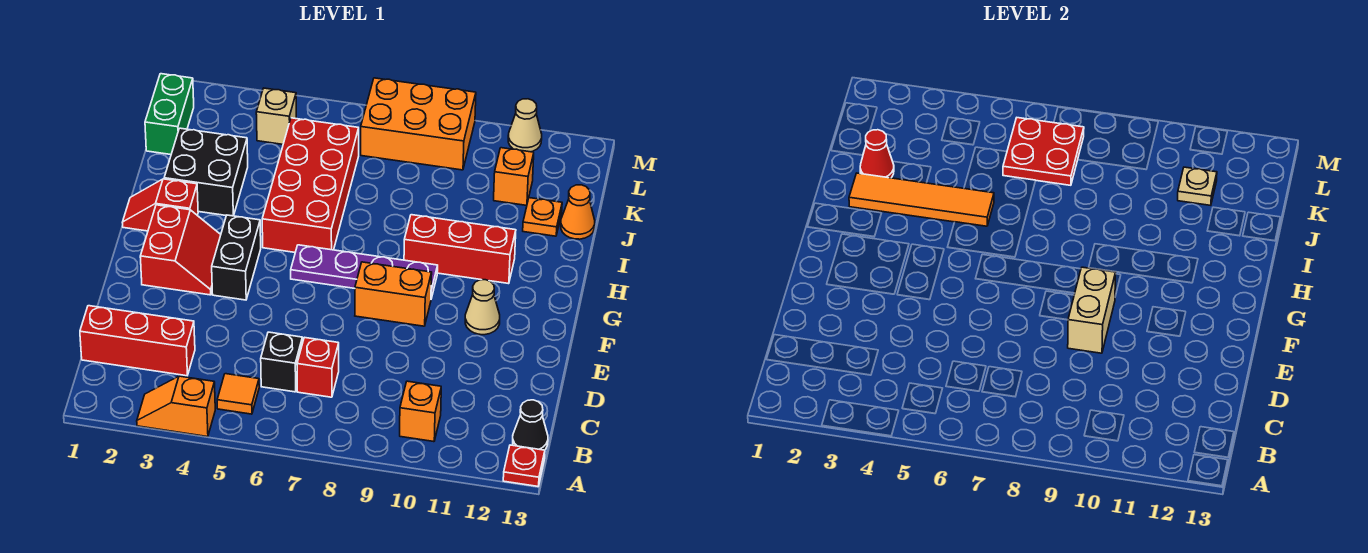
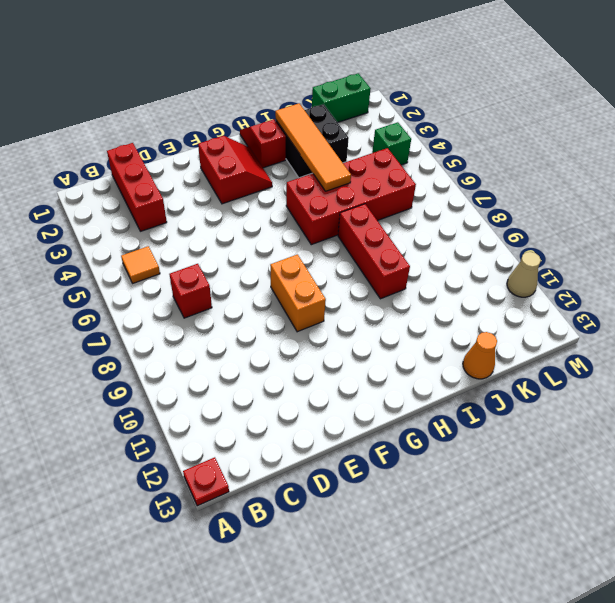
red 2x2 slope [198,136,272,204] -> red 2x2 slope turned to [140,205,221,295]
red 1x3 brick [338,204,410,299] -> red 1x3 brick moved to [404,215,516,284]
green 1x1 brick [372,122,411,165] -> tan 1x1 brick [256,88,296,144]
none -> orange 1x2 slope [137,376,215,437]
none -> orange 1x1 brick [400,381,441,442]
none -> black 1x1 cone [513,400,548,450]

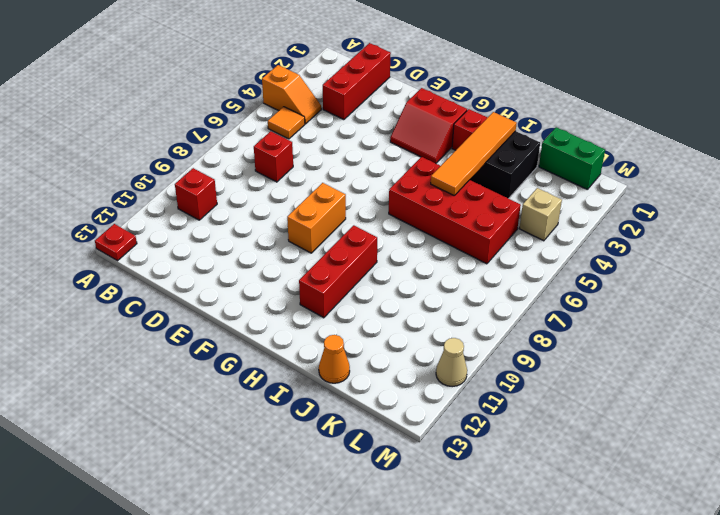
orange 1x2 slope [262,65,321,124] -> orange 1x2 slope turned to [137,376,215,437]
red 1x1 brick [175,168,217,220] -> orange 1x1 brick [400,381,441,442]
none -> black 1x1 cone [513,400,548,450]
none -> black 1x1 brick [261,332,302,392]
none -> black 1x2 brick [212,215,261,300]

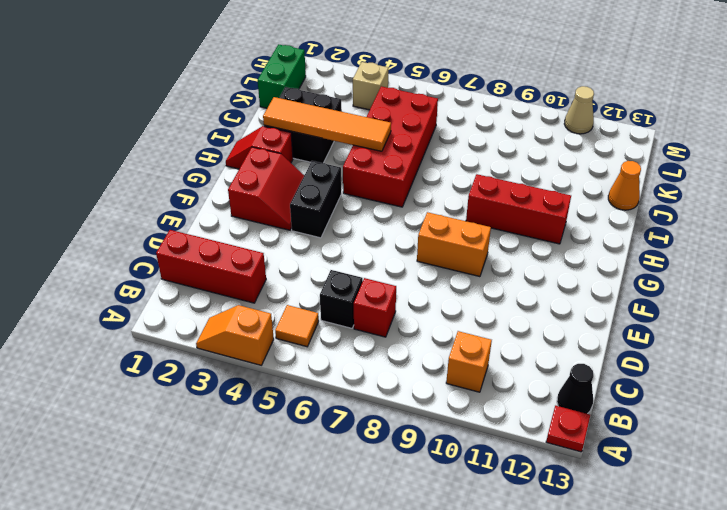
none -> tan 1x1 cone [465,280,500,335]
none -> purple 1x4 plate [291,245,438,298]
none -> orange 1x1 plate [523,198,562,236]

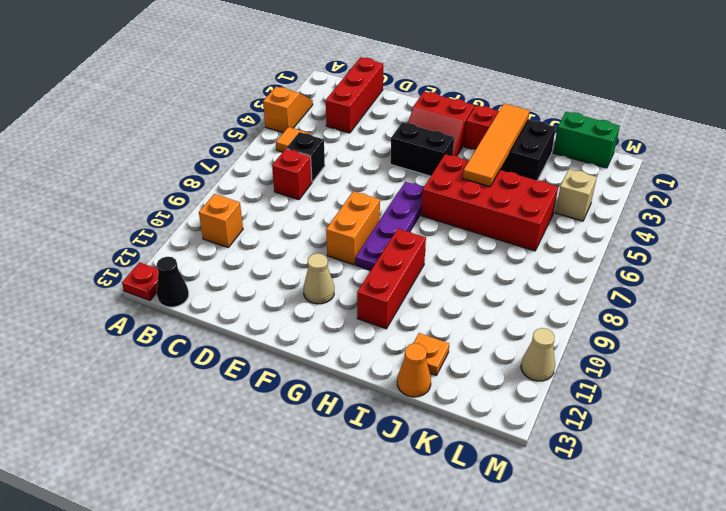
none -> orange 1x1 brick [494,148,534,205]
none -> orange 2x3 brick [361,78,476,170]
none -> tan 1x2 brick [1068,267,1116,353]

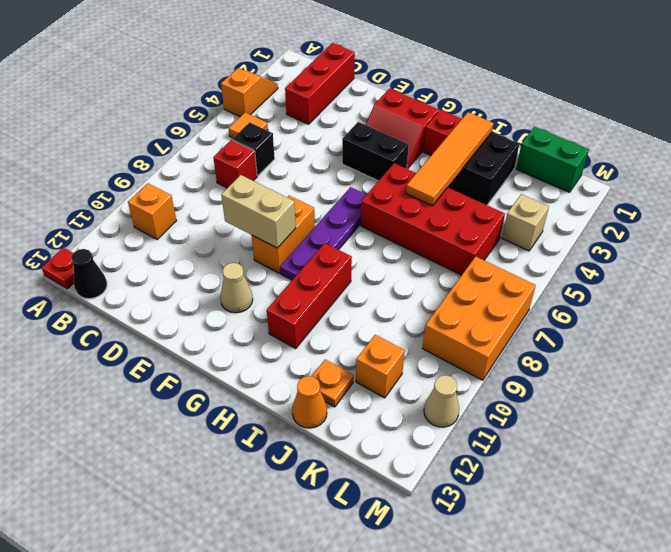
none -> red 1x1 cone [860,130,894,178]
none -> red 2x2 plate [1003,118,1084,185]
none -> tan 1x1 plate [1178,167,1217,205]

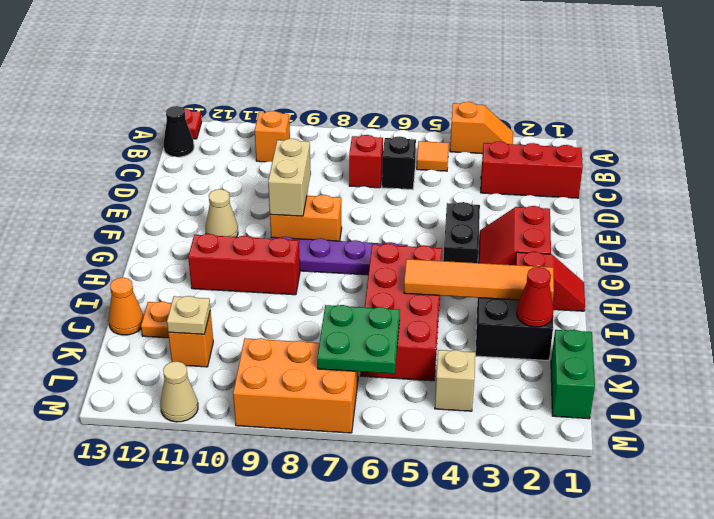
green 2x2 plate [317,305,400,374] -> red 2x2 plate [1003,118,1084,185]

